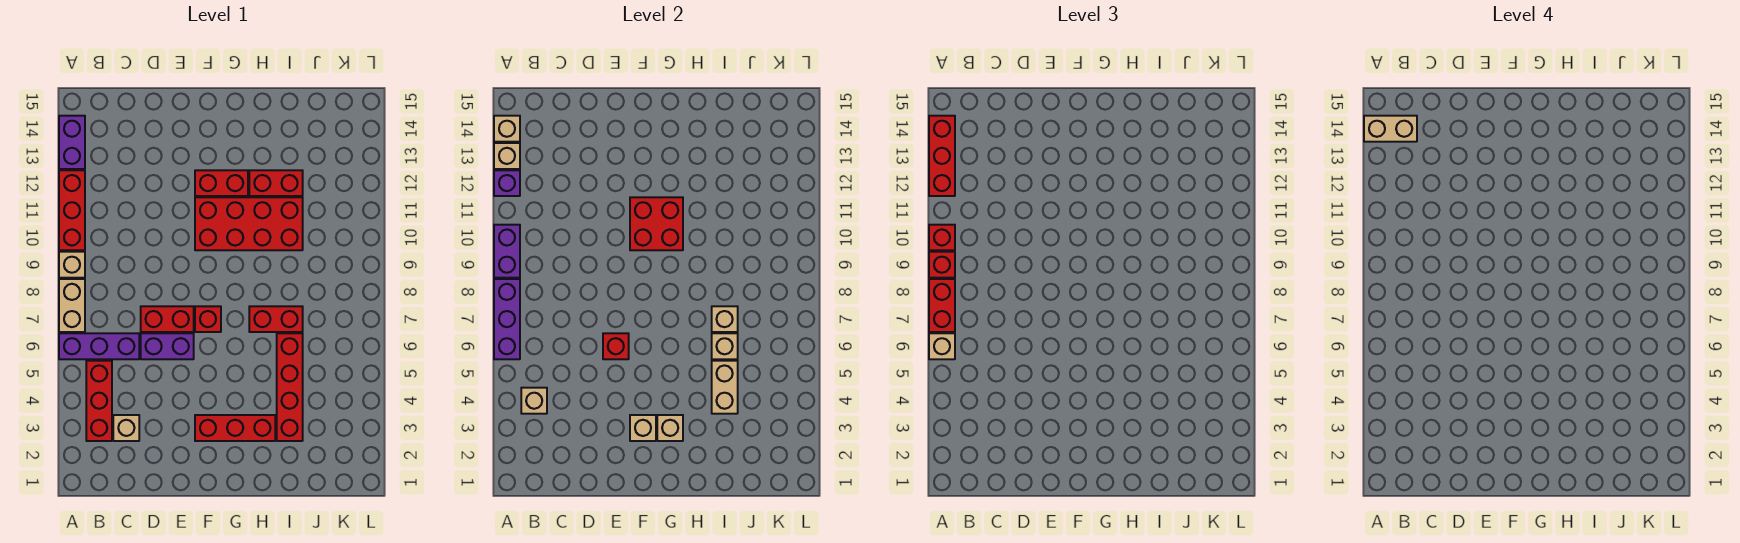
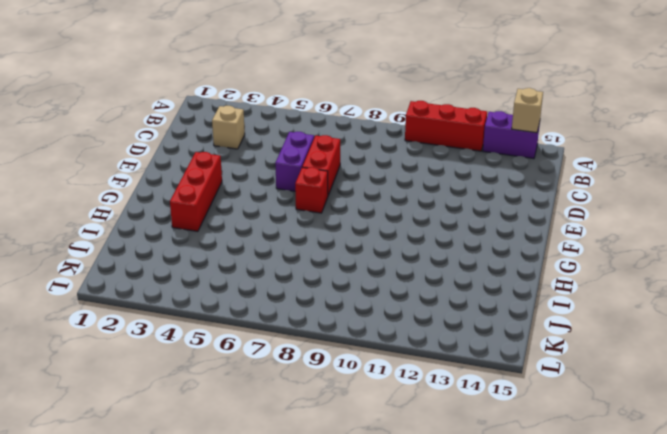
none -> purple 1x3 brick [59,333,139,359]
none -> tan 1x2 brick [59,279,85,332]
none -> tan 1x1 brick [59,252,85,278]
none -> red 1x3 brick [86,361,112,441]

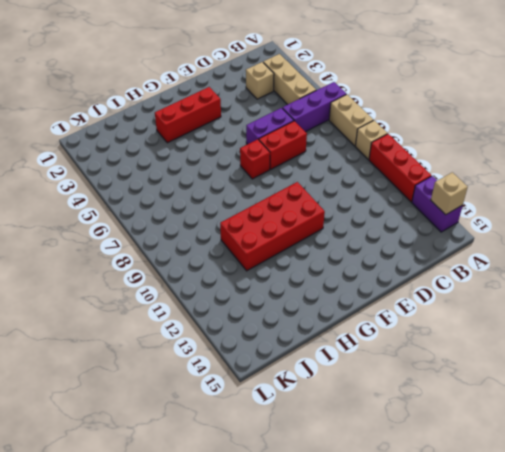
tan 1x3 brick [263,54,316,105] -> red 1x3 brick [86,361,112,441]
none -> red 1x2 brick [195,170,248,196]
none -> red 1x2 brick [249,306,303,332]
none -> red 1x2 brick [249,170,303,196]
none -> red 1x4 brick [277,333,303,441]

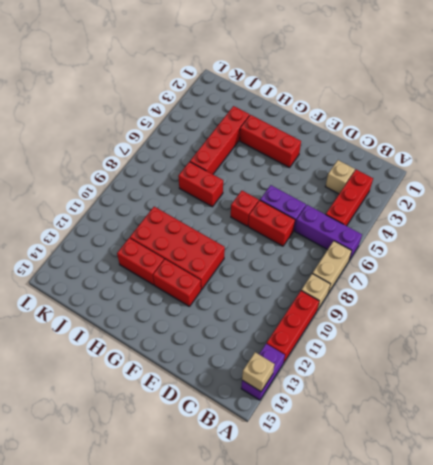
none -> purple 1x3 brick [494,279,520,359]
none -> purple 1x2 brick [494,225,520,278]
none -> purple 1x1 brick [494,170,520,196]
none -> tan 1x1 brick [494,143,520,169]

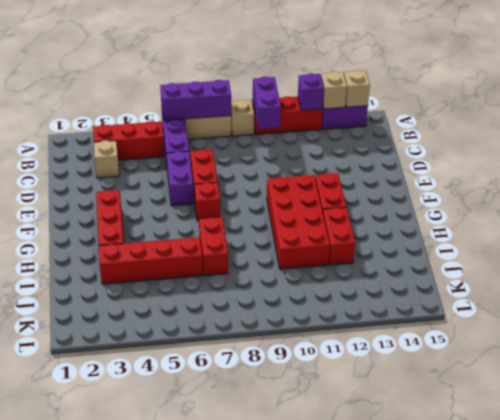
purple 1x2 brick [253,77,281,129] -> purple 1x2 brick turned to [494,225,520,278]
none -> tan 1x1 brick [521,388,547,414]
none -> red 1x1 brick [603,333,629,359]
none -> tan 1x1 brick [630,415,656,441]
none -> red 2x2 brick [630,197,683,250]

